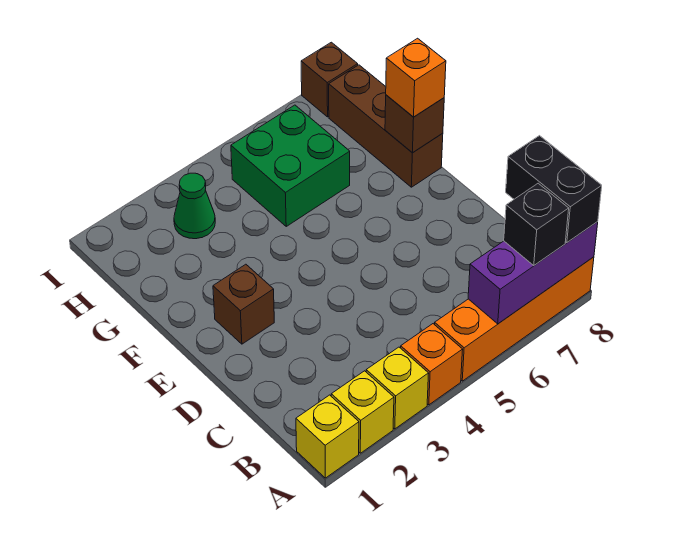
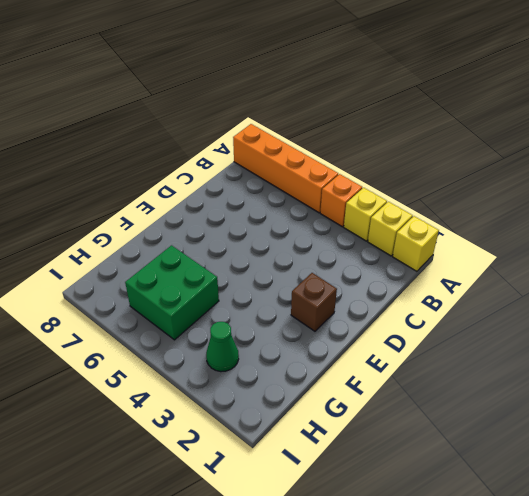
none -> brown 1x3 brick [329,65,443,187]
none -> brown 1x1 brick [301,42,358,117]
none -> purple 1x3 brick [468,222,598,324]

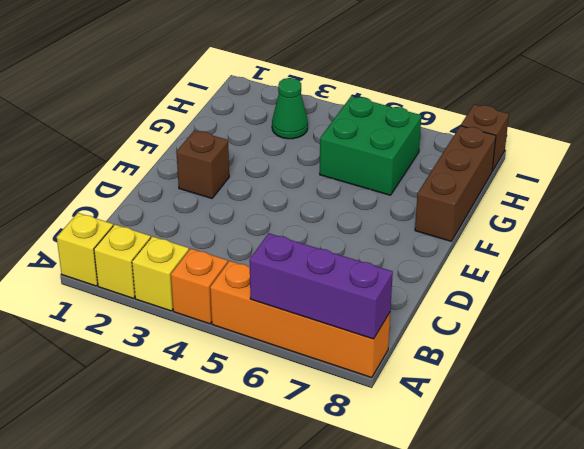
none -> brown 1x1 brick [385,95,444,153]
none -> black 1x1 brick [504,183,569,265]
none -> black 1x2 brick [506,136,602,243]

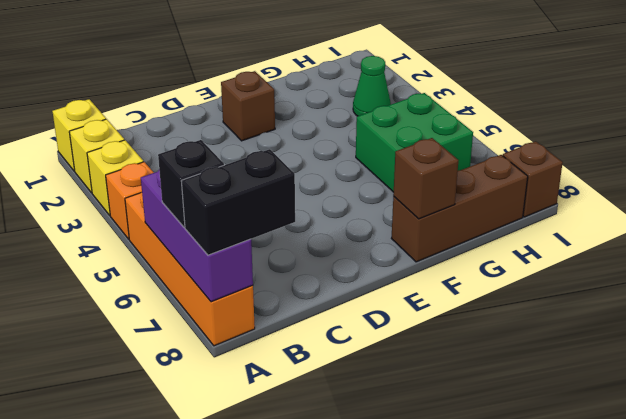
none -> orange 1x1 brick [386,38,446,117]

